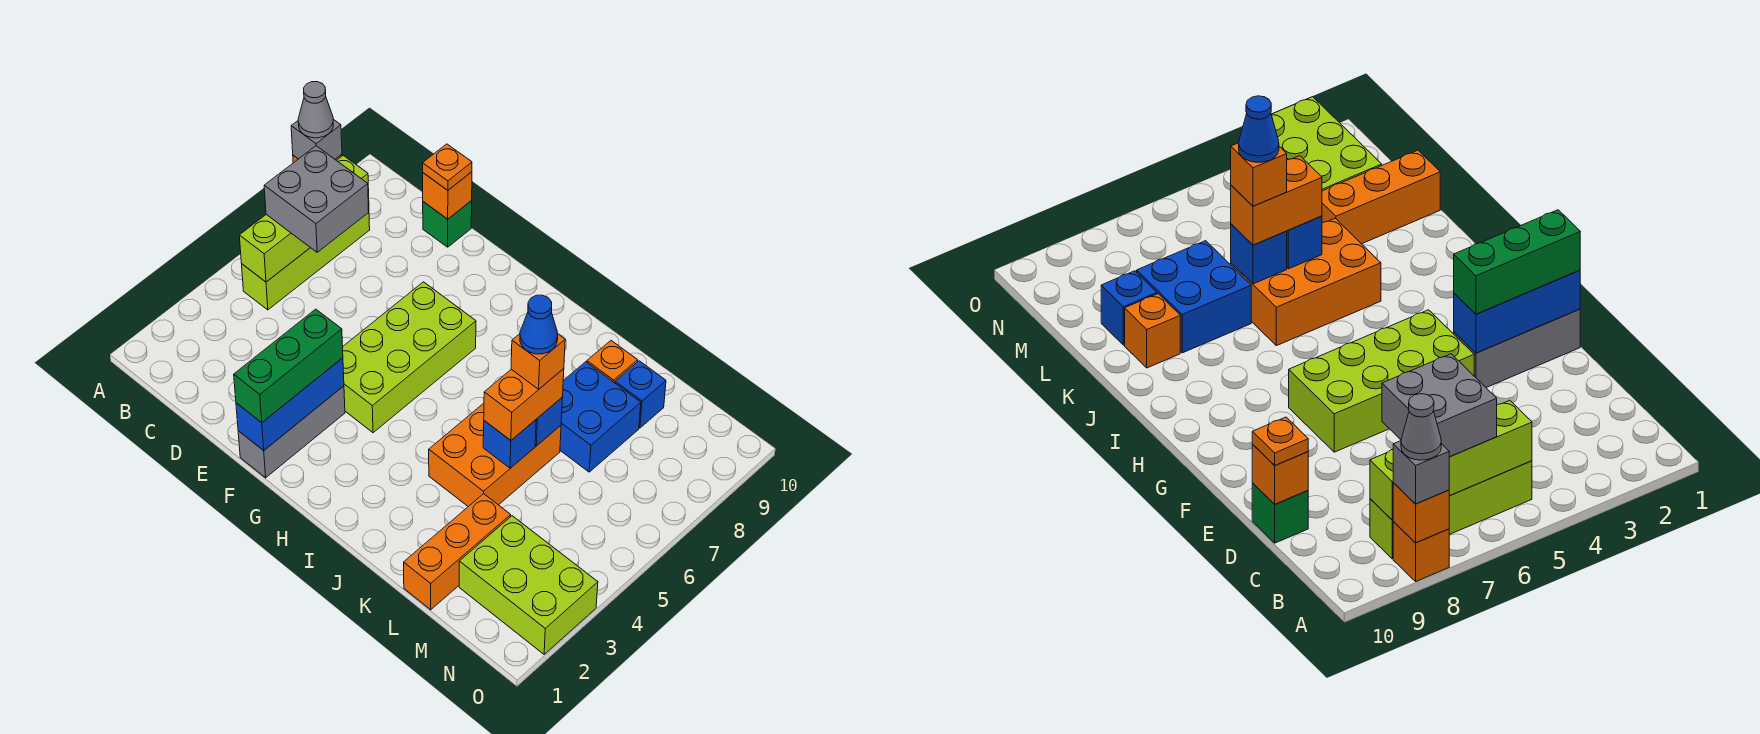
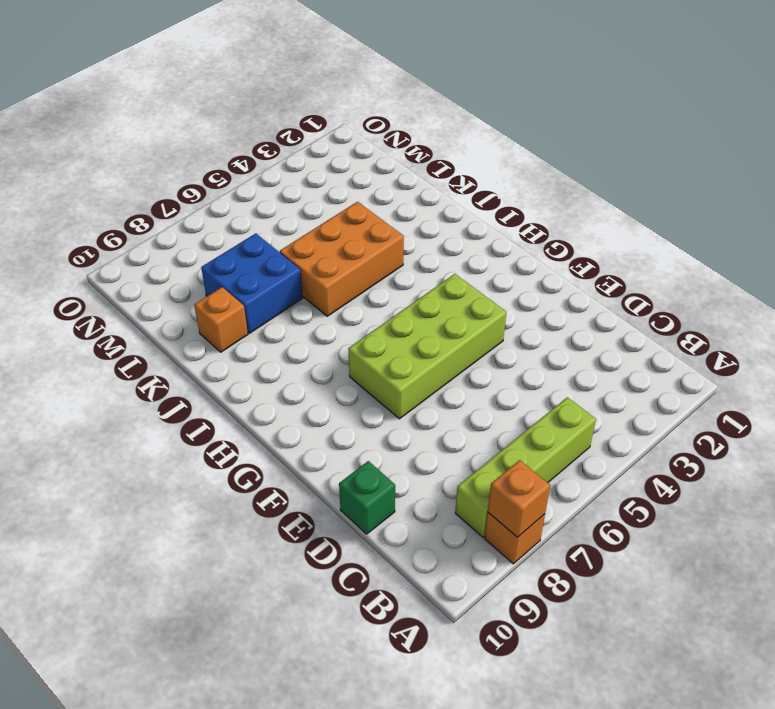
none -> grey 1x3 brick [238,386,345,478]
none -> orange 1x3 brick [404,494,511,610]
none -> blue 1x1 brick [615,361,666,428]

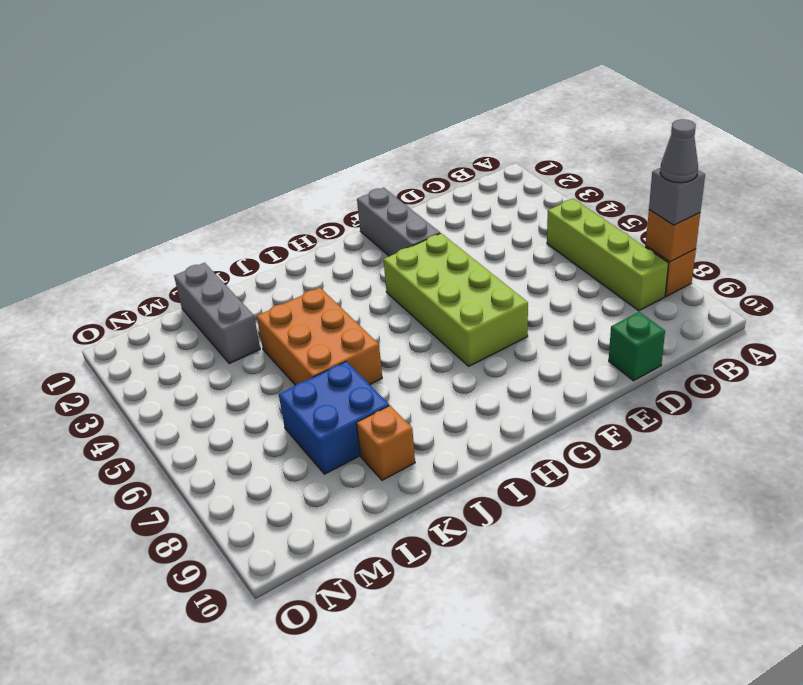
grey 1x3 brick [174,263,260,364] -> orange 1x3 brick [404,494,511,610]
none -> blue 1x1 brick [615,361,666,428]
none -> lime 2x3 brick [459,516,598,654]
none -> lime 1x4 brick [239,155,369,282]

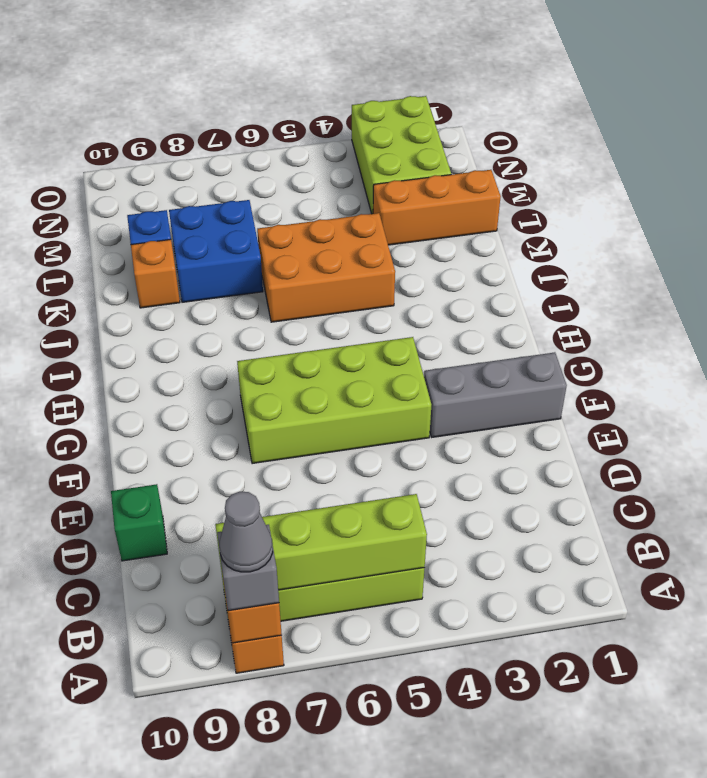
none -> orange 1x1 brick [423,172,472,219]
none -> blue 1x3 brick [236,358,344,451]
none -> blue 1x1 brick [483,420,536,468]

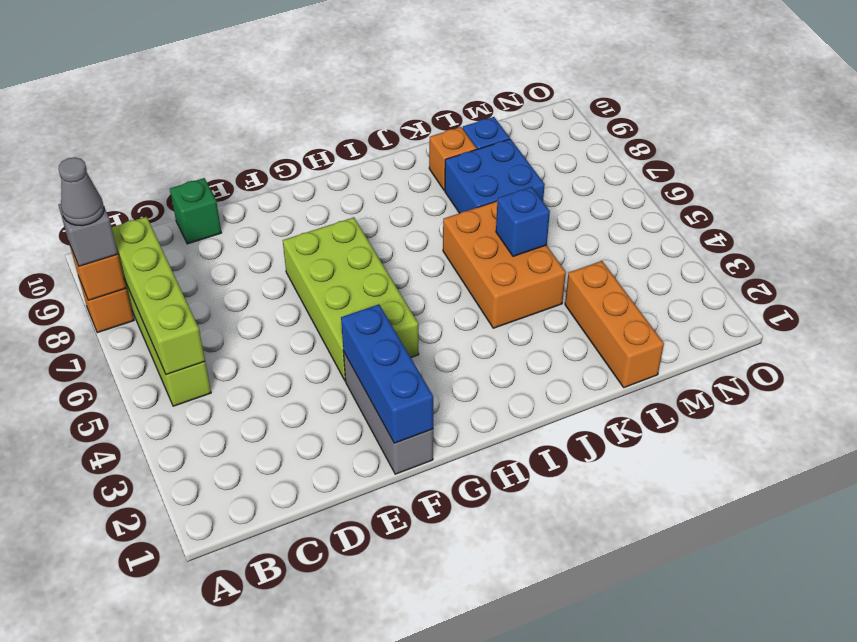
none -> lime 2x3 brick [459,516,598,654]
none -> orange 1x1 brick [423,172,472,219]
none -> blue 1x1 brick [535,397,563,446]

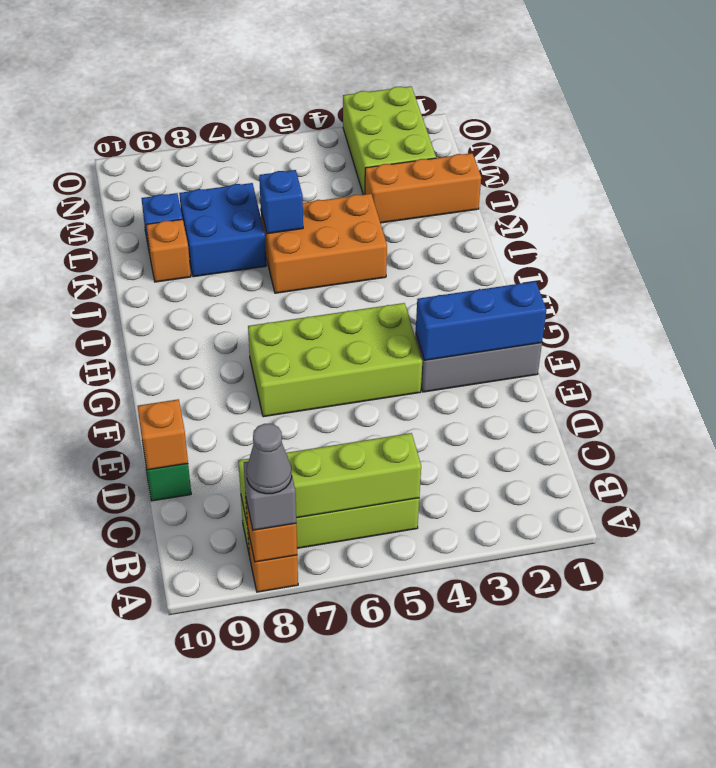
none -> blue 1x1 brick [483,420,536,468]
none -> grey 2x2 brick [264,146,369,252]
none -> orange 1x1 plate [423,144,472,190]

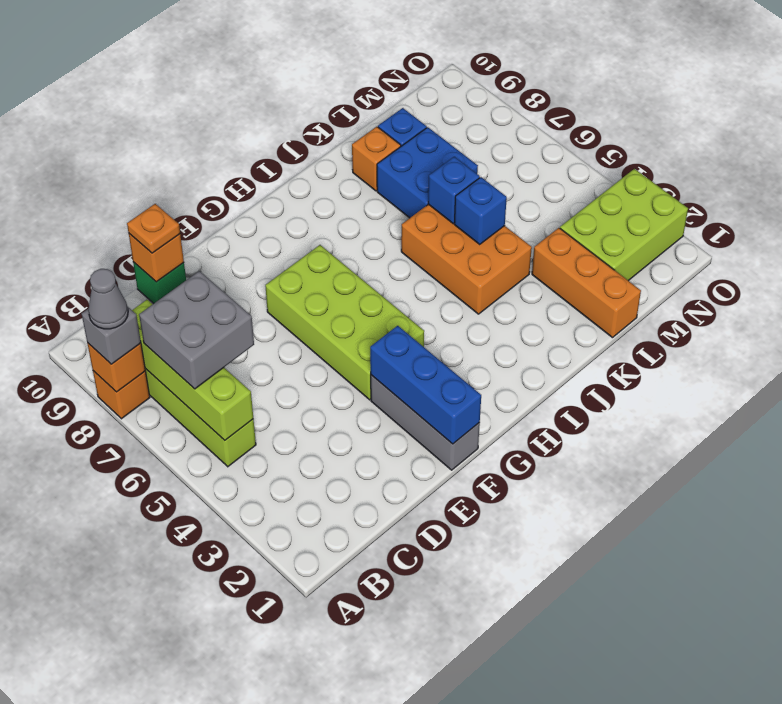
none -> green 1x3 brick [234,309,343,423]
none -> orange 1x2 brick [484,369,564,440]
none -> orange 1x1 brick [511,333,565,389]

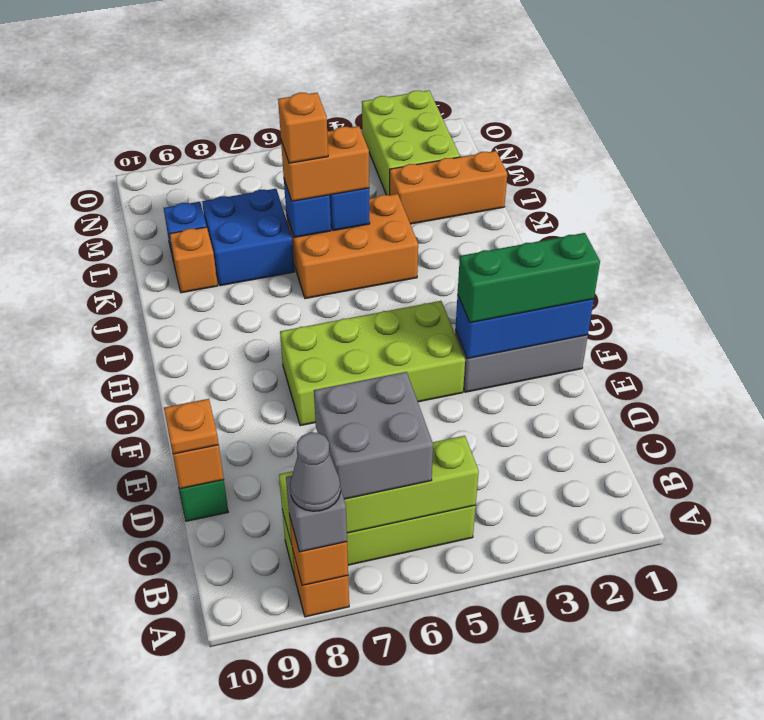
none -> blue 1x1 cone [520,295,558,354]

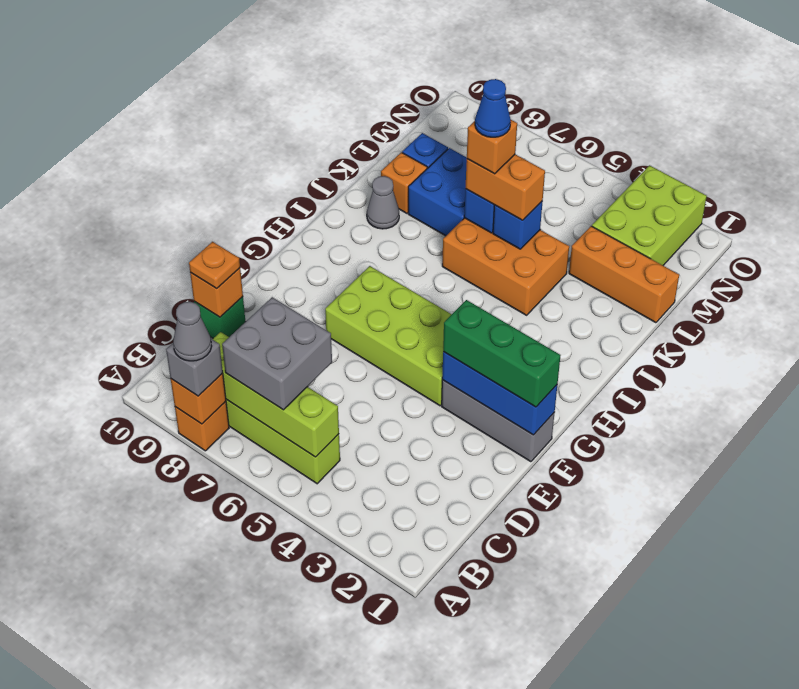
grey 1x1 cone [367,176,399,229] -> none

